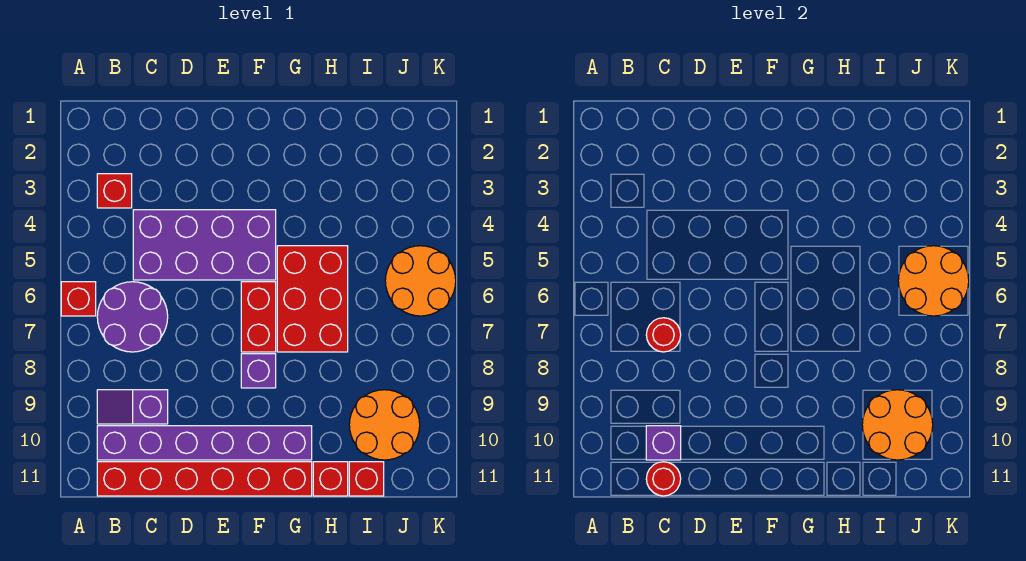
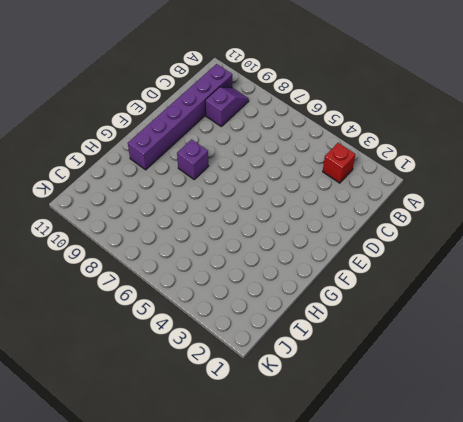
none -> red 1x1 brick [61,282,96,316]
none -> purple 2x2 round brick [97,282,168,352]
none -> red 1x6 brick [97,462,312,496]

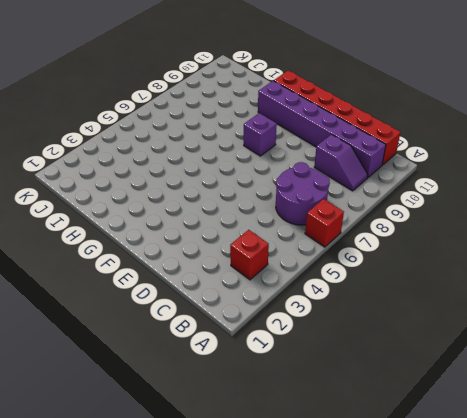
none -> purple 2x4 brick [133,210,276,280]
none -> red 1x2 brick [241,282,276,352]
none -> red 2x3 brick [277,246,348,352]

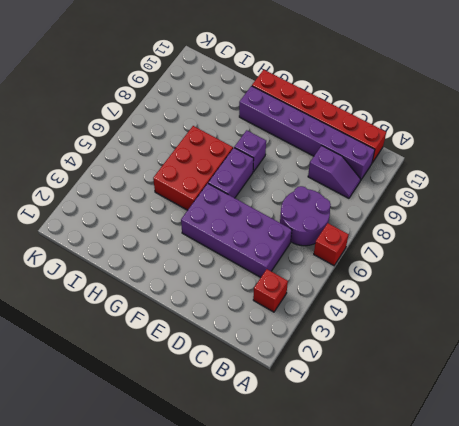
purple 1x2 brick [208,148,254,198] -> red 1x2 brick [241,282,276,352]
none -> red 1x1 brick [313,462,348,496]
none -> orange 2x2 round brick [349,390,420,460]
none -> red 1x1 brick [349,462,384,496]

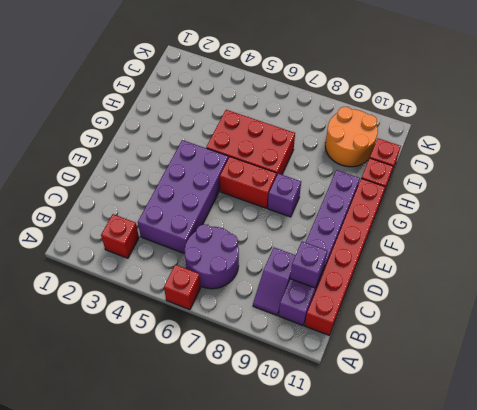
none -> orange 2x2 round brick [385,246,456,316]
none -> red 1x1 round brick [646,318,681,352]
none -> red 1x1 round brick [646,462,681,496]

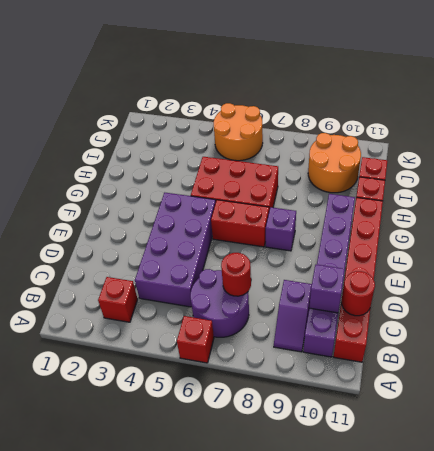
none -> orange 2x2 round brick [862,390,933,460]
none -> orange 2x2 round brick [898,246,969,316]

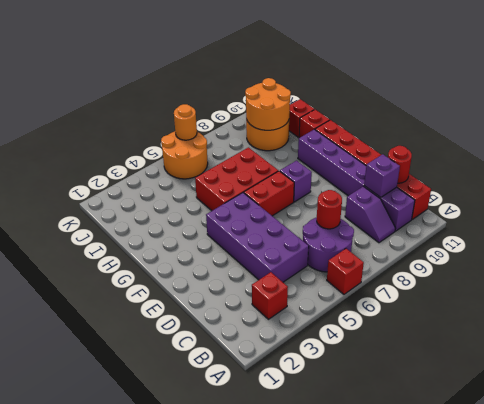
orange 1x1 round brick [174,104,197,140] -> orange 2x2 round brick [898,246,969,316]

